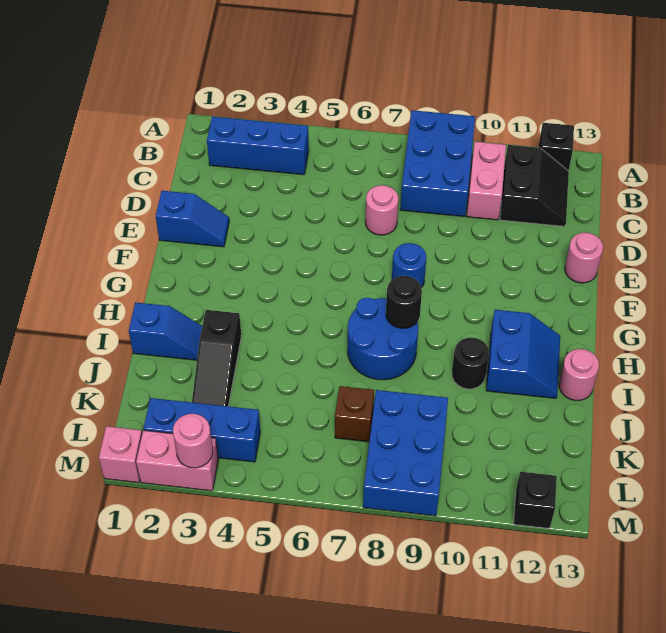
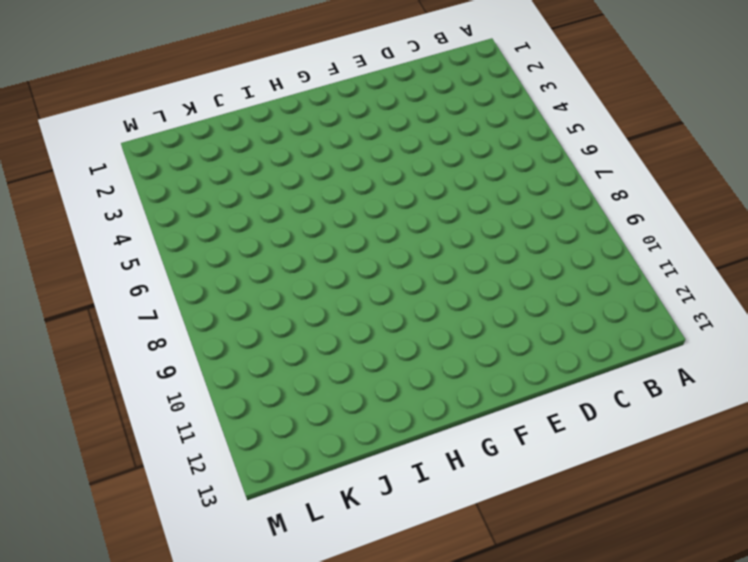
none -> blue 2x3 brick [400,110,475,217]
none -> black 1x1 brick [538,123,574,171]
none -> blue 1x3 brick [207,117,309,175]

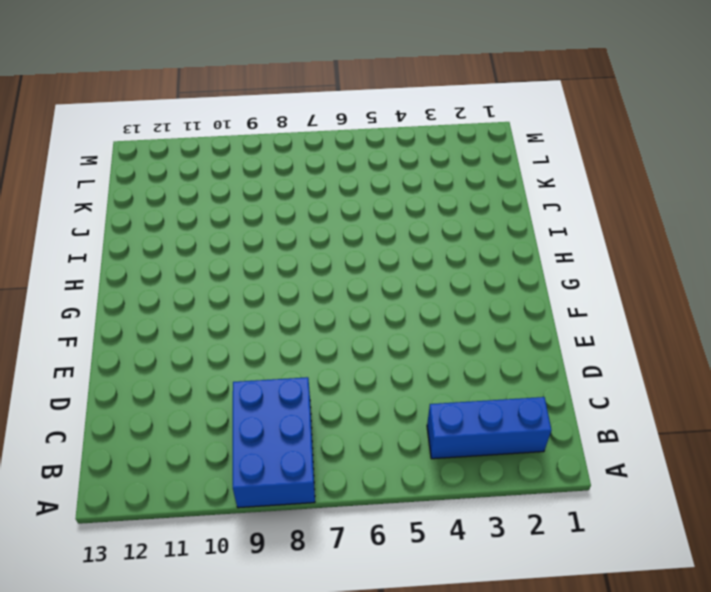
none -> black 1x1 brick [538,123,574,171]
none -> pink 1x2 brick [467,142,506,220]
none -> black 2x2 slope [500,145,569,227]

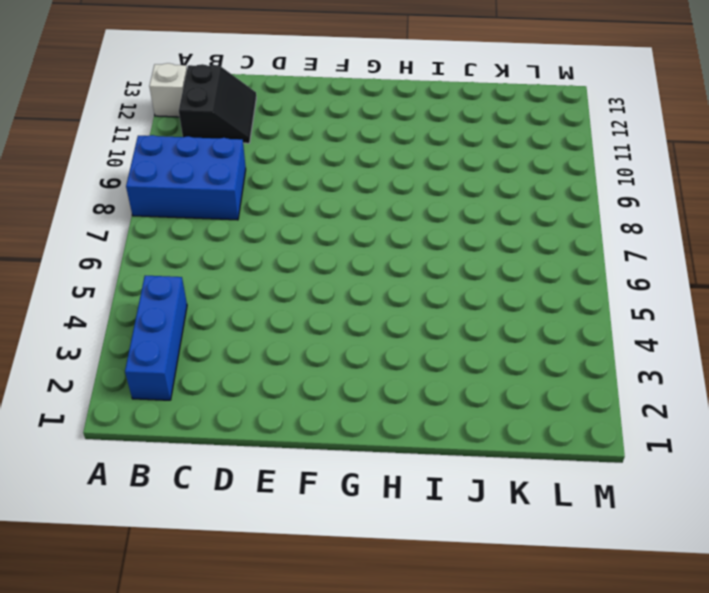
white 1x1 brick [149,63,187,117] -> black 1x1 brick [538,123,574,171]
black 2x2 slope [179,64,256,143] -> black 2x2 slope turned to [500,145,569,227]
none -> pink 1x2 brick [467,142,506,220]
none -> pink 1x1 round brick [365,185,398,235]
none -> blue 1x2 slope [156,191,229,247]

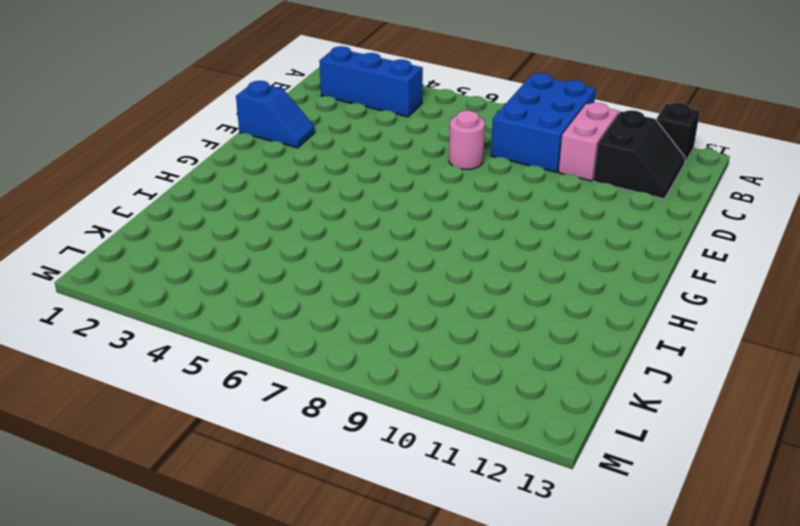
none -> pink 1x1 round brick [565,233,603,283]
none -> blue 1x1 round brick [392,243,426,287]
none -> blue 2x2 round brick [348,298,418,380]

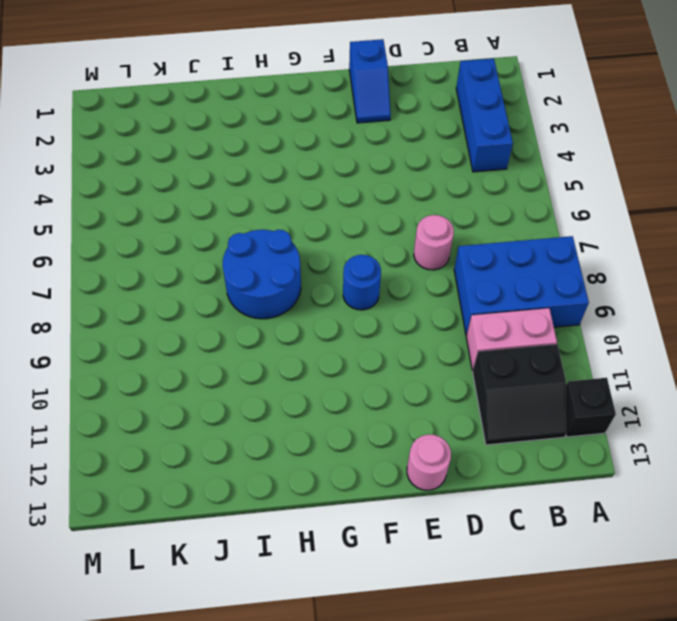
none -> blue 2x2 slope [486,310,560,398]
none -> blue 1x2 slope [129,302,202,360]
none -> black 1x3 slope [192,310,241,406]

